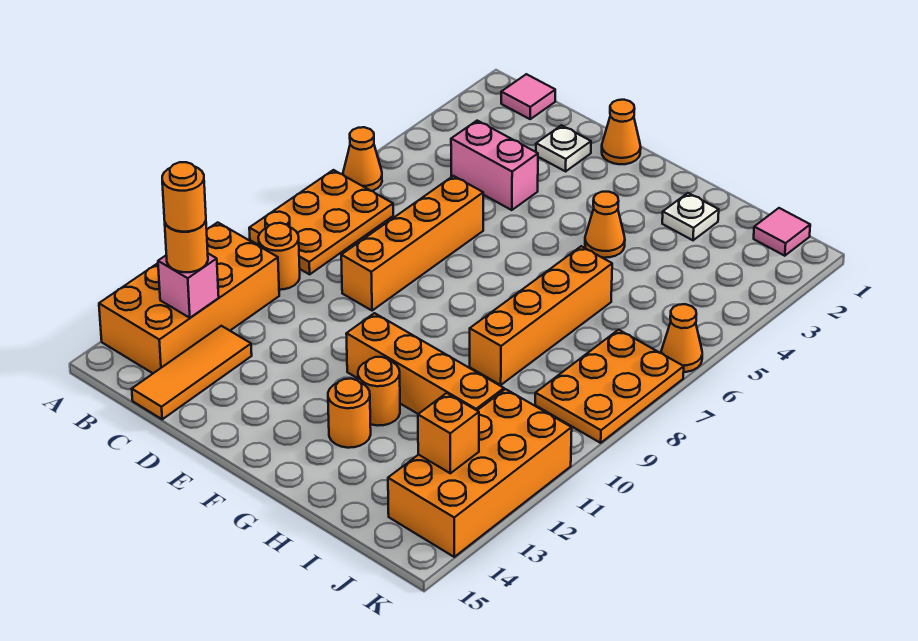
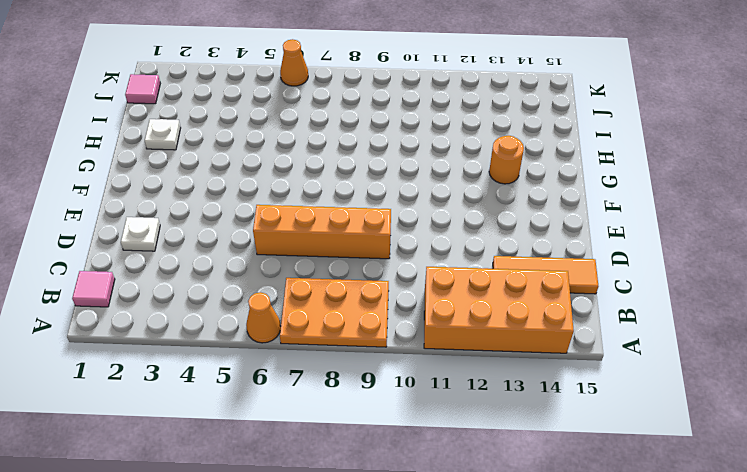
none -> orange 1x1 round brick [258,223,300,290]
none -> pink 1x2 brick [451,121,538,210]
none -> orange 1x1 cone [602,100,641,164]

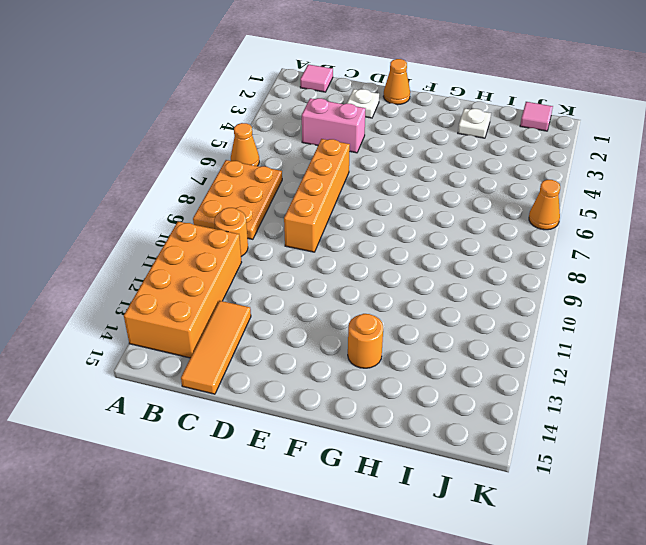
none -> orange 1x4 brick [346,313,504,414]
none -> orange 1x1 cone [585,192,625,258]
none -> orange 1x1 round brick [358,357,400,426]

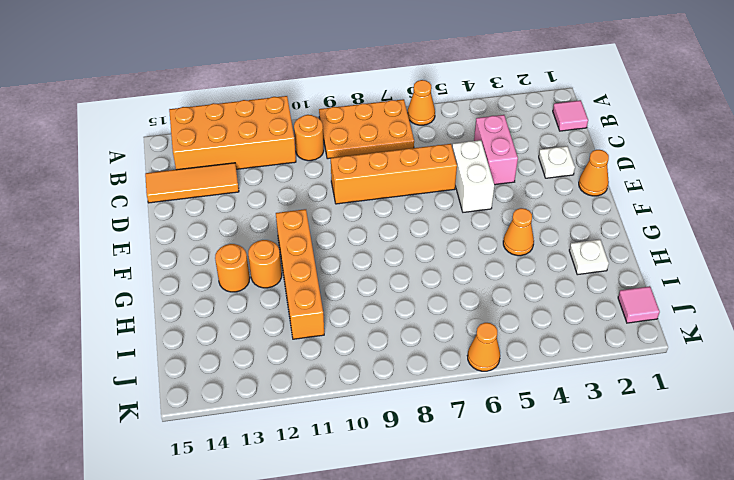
white 1x2 brick [452,140,494,212] -> none
none -> orange 1x4 brick [470,246,612,385]
none -> orange 2x3 plate [535,330,684,443]
none -> orange 2x4 brick [388,389,572,557]

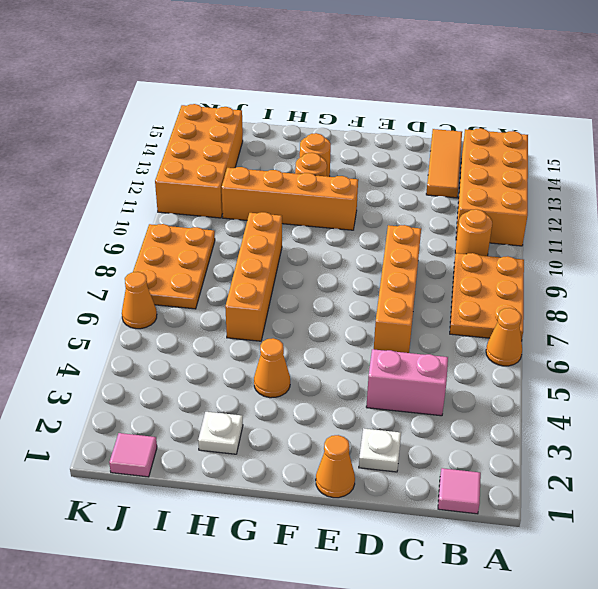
none -> pink 1x1 brick [158,254,219,318]
none -> orange 1x1 brick [418,393,479,473]
none -> orange 1x1 round brick [165,221,208,272]

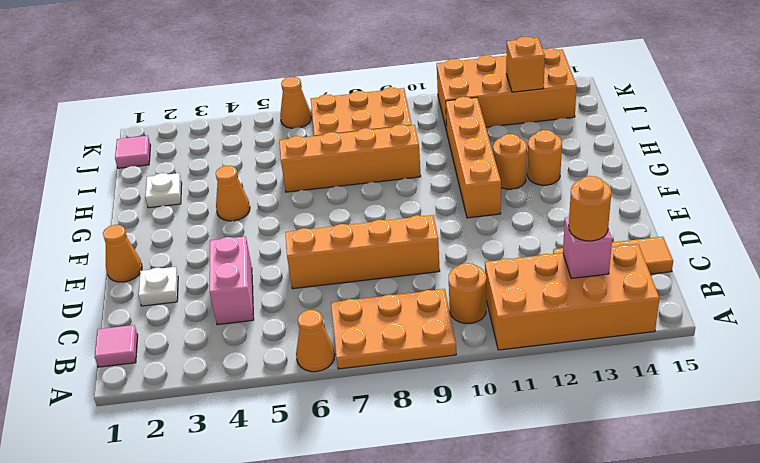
none -> orange 1x1 round brick [162,162,206,232]

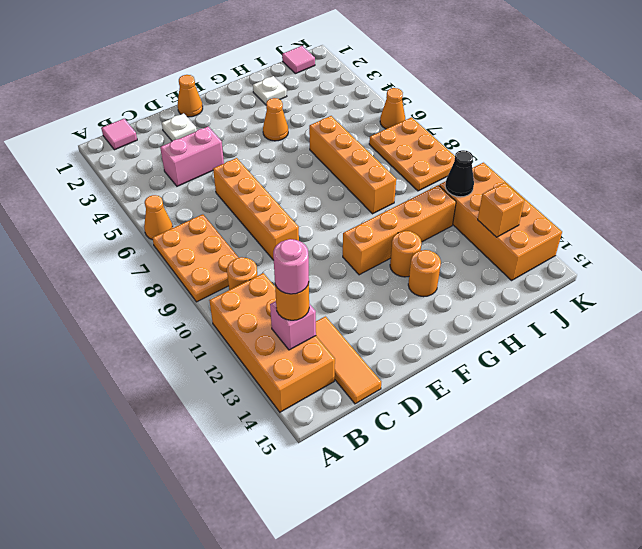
pink 1x1 round brick [273,239,309,294] -> orange 1x1 round brick [162,162,206,232]
black 1x1 cone [445,150,474,197] -> none

